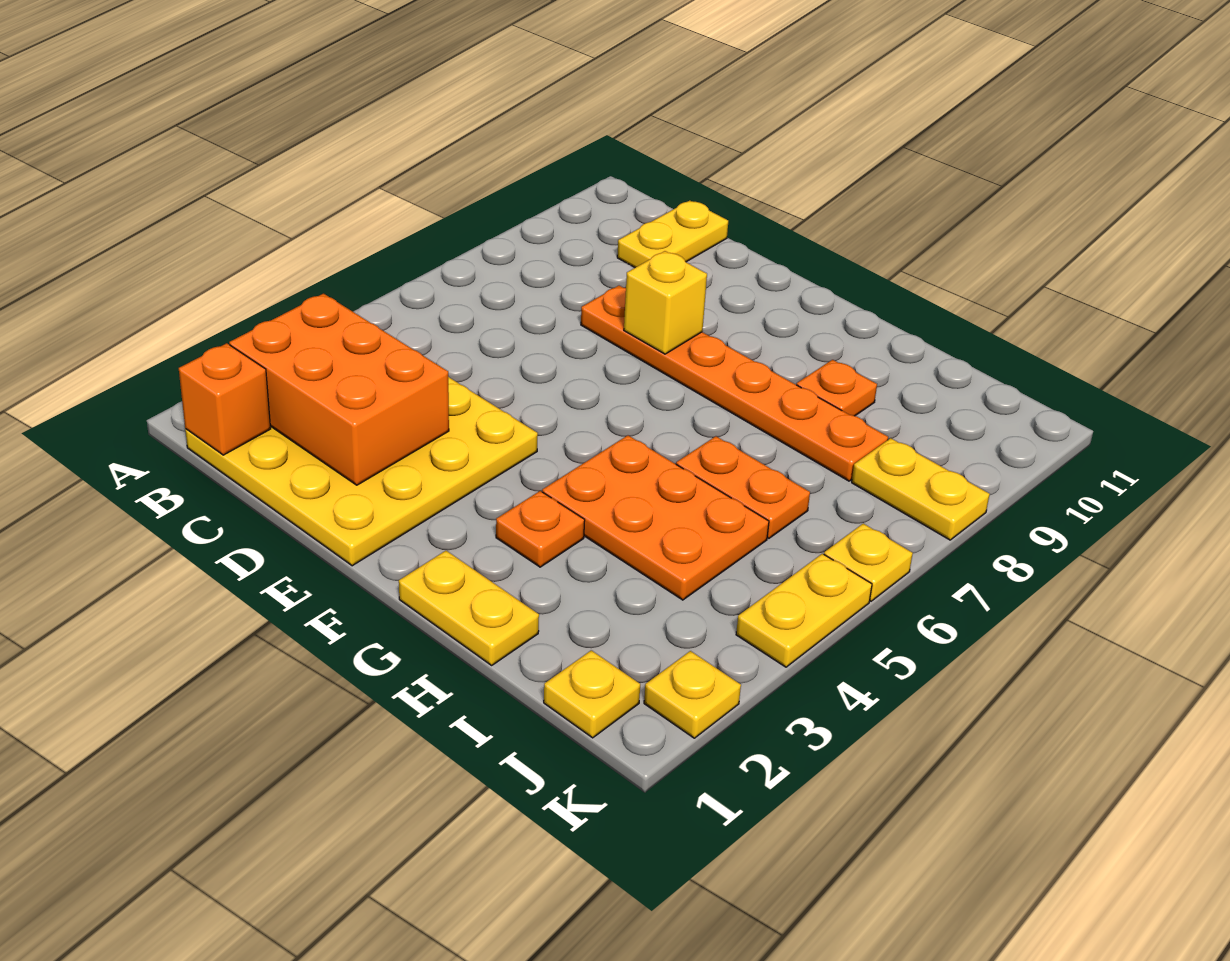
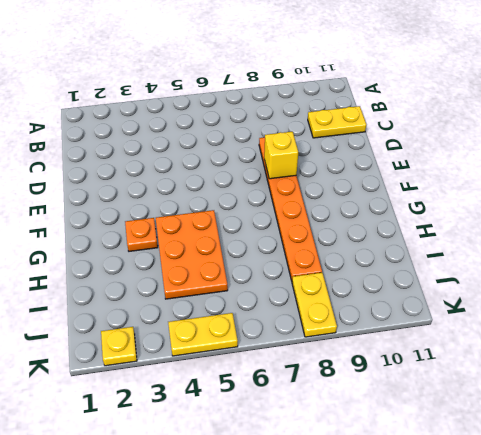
none -> yellow 4x4 plate [185,377,538,566]
none -> yellow 1x2 plate [399,551,539,665]
none -> orange 1x2 plate [676,436,810,538]

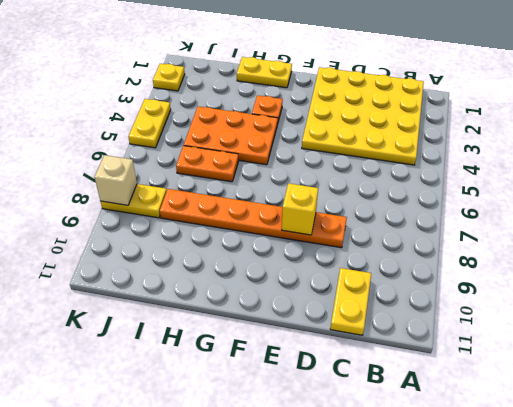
tan 1x1 brick [94,155,137,205] -> none
none -> orange 1x1 plate [797,360,877,416]
none -> yellow 1x1 plate [544,650,640,738]
none -> yellow 1x1 plate [824,524,913,601]

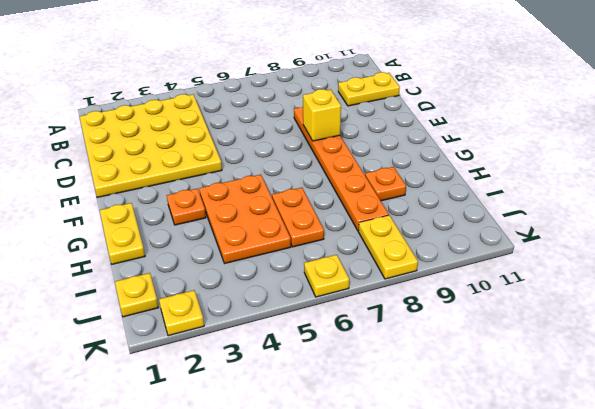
none -> yellow 1x2 plate [736,554,872,667]
none -> orange 1x1 brick [179,343,271,455]
none -> orange 2x3 brick [229,294,449,485]

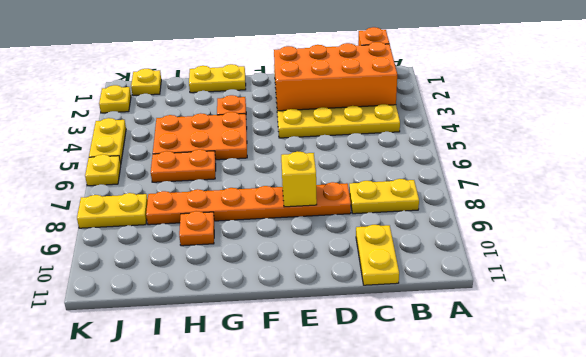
orange 2x4 brick [274,42,397,111] -> orange 2x3 brick [229,294,449,485]
yellow 1x2 plate [349,179,419,214] -> none

